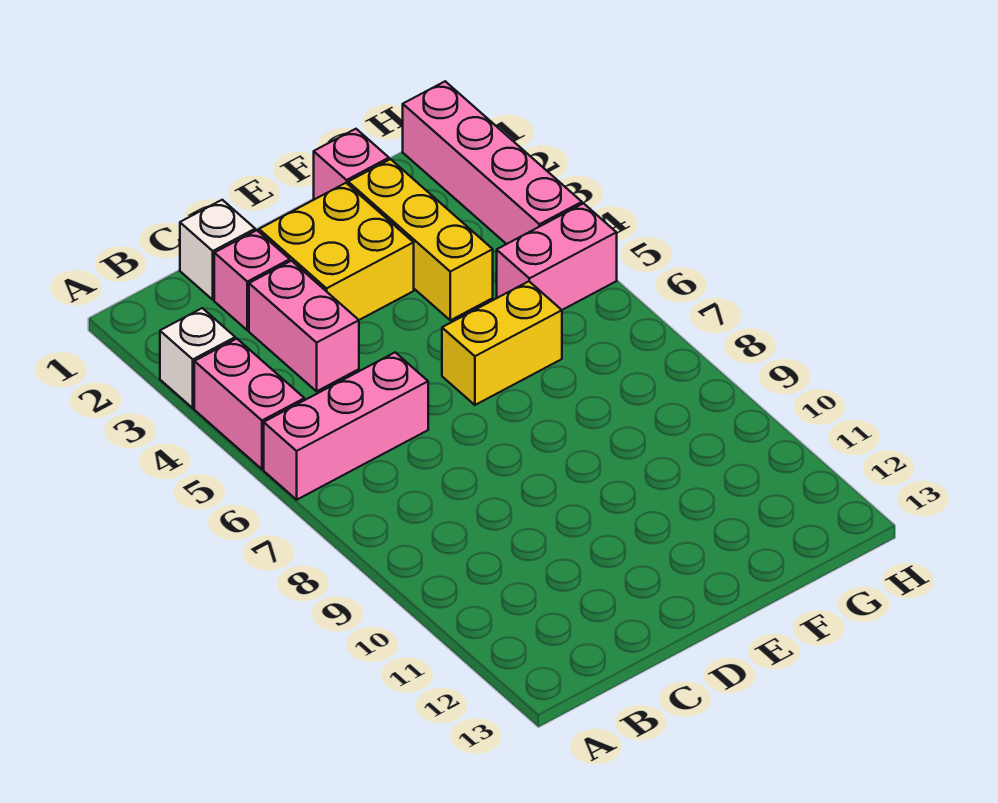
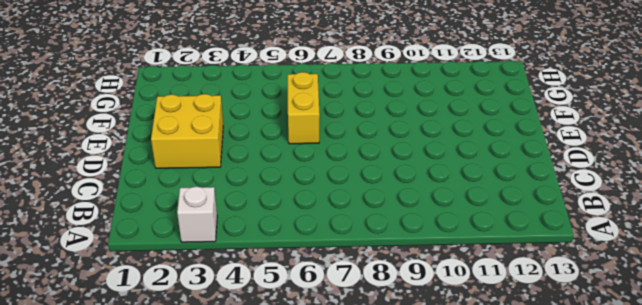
none -> pink 1x2 brick [194,339,304,469]
none -> pink 1x3 brick [264,352,428,500]
none -> white 1x1 brick [180,200,255,300]

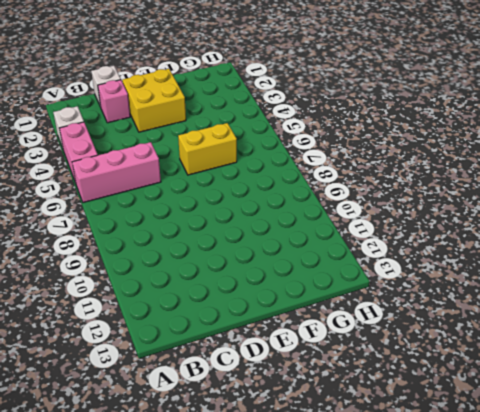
none -> pink 1x2 brick [249,261,359,391]
none -> pink 1x1 brick [314,129,389,200]
none -> yellow 1x3 brick [348,159,493,320]

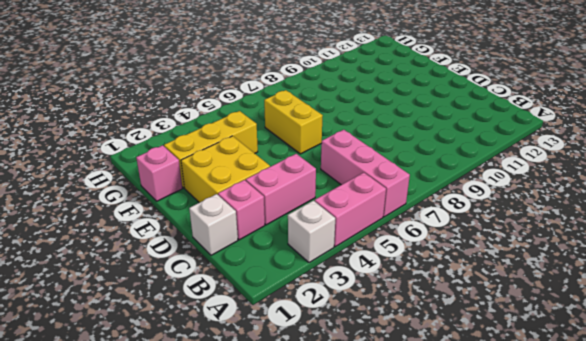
none -> pink 1x2 brick [497,203,617,310]
none -> pink 1x4 brick [403,81,582,244]

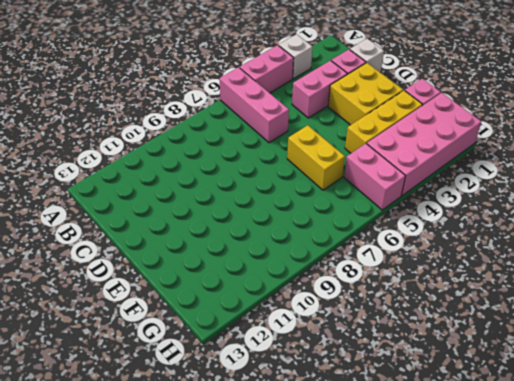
pink 2x4 brick [367,93,481,196] -> pink 1x4 brick [403,81,582,244]

